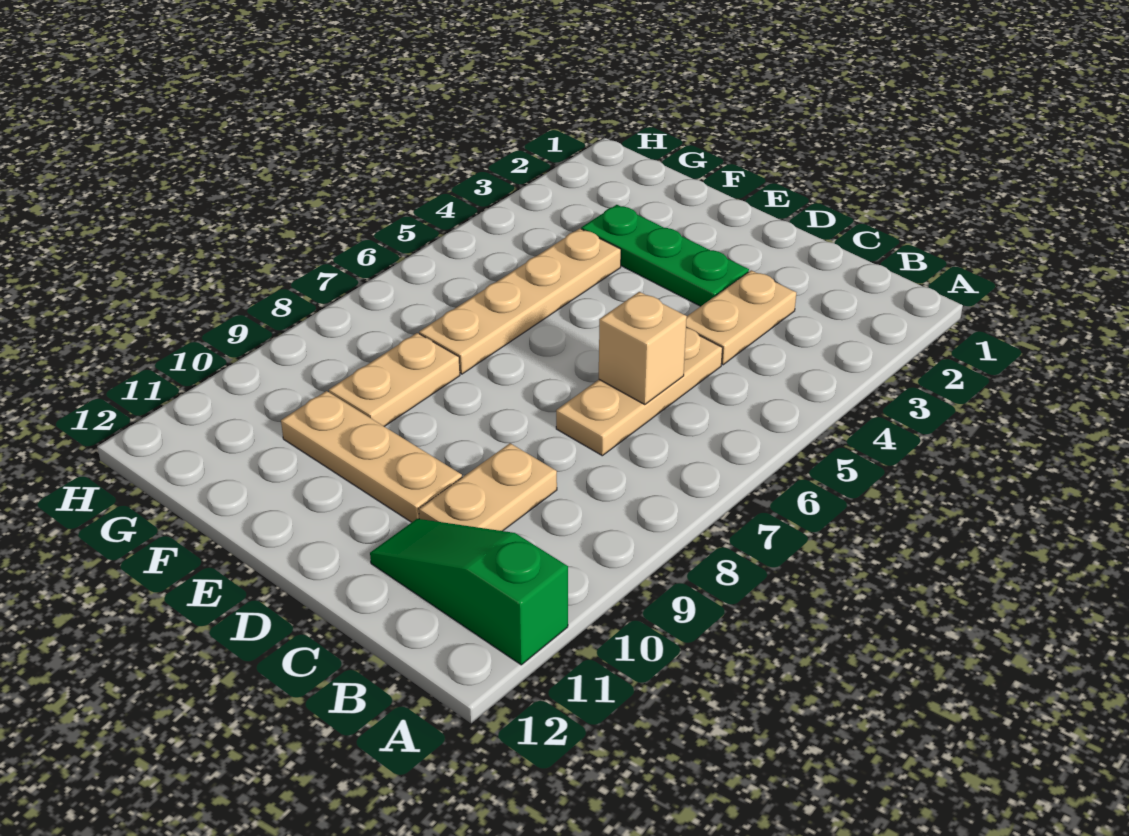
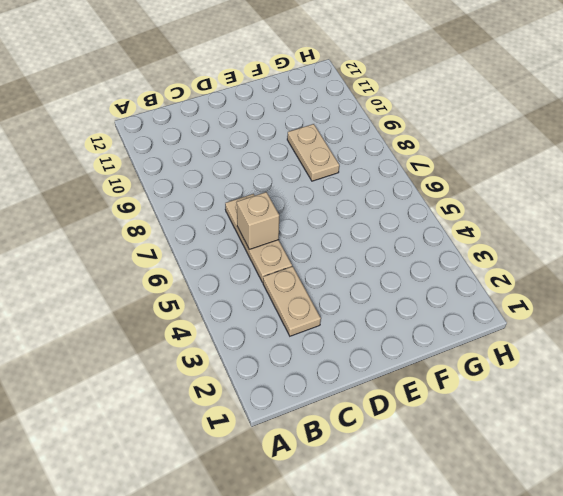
none -> green 1x3 slope [370,519,568,665]
none -> tan 1x2 plate [419,443,557,531]

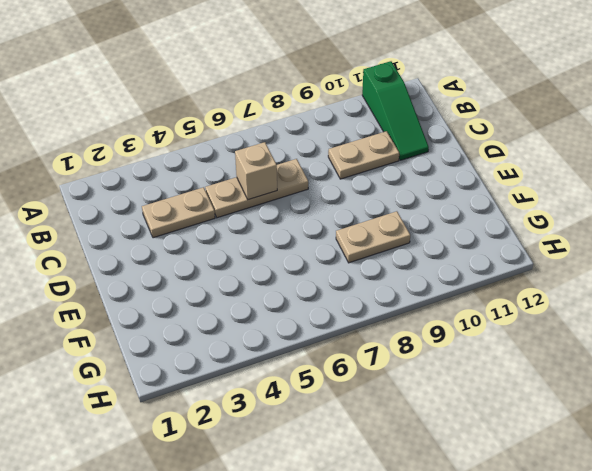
none -> green 1x3 plate [581,205,749,306]
none -> tan 1x3 plate [281,391,462,522]

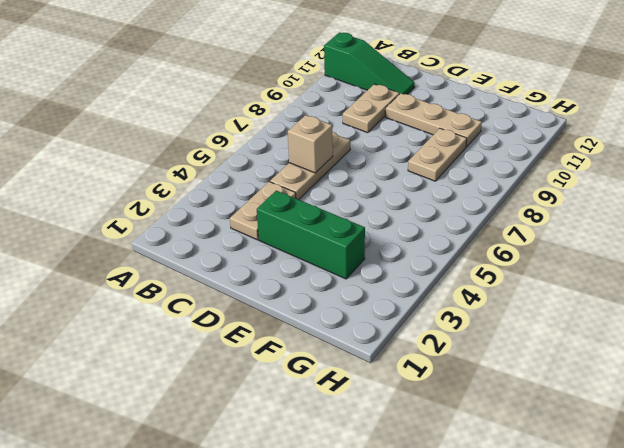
green 1x3 brick [257,191,365,279] -> green 1x3 plate [581,205,749,306]
none -> tan 1x4 plate [419,228,621,374]

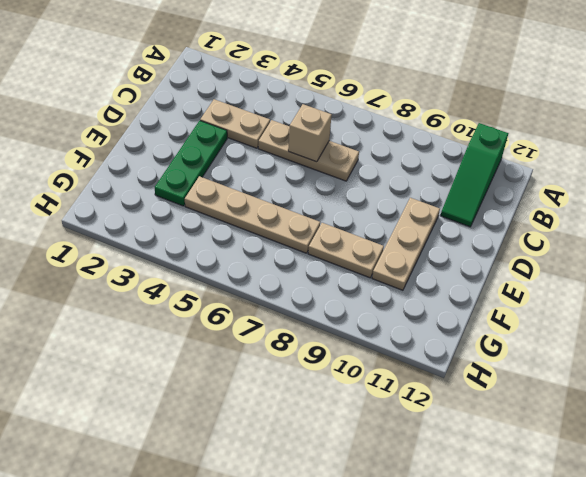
none -> tan 1x2 plate [419,443,557,531]

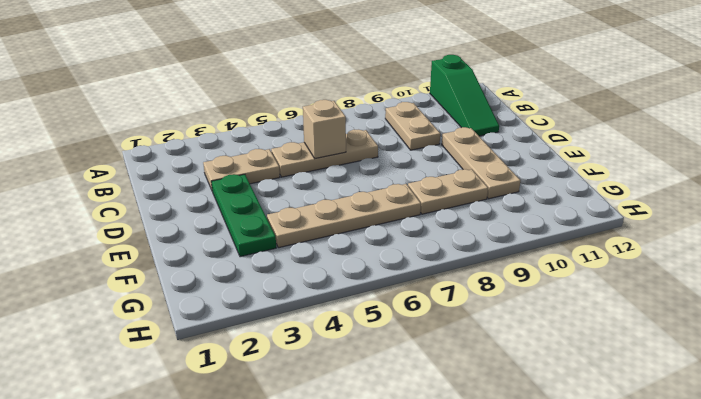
tan 1x2 plate [385,102,440,150] -> tan 1x2 plate turned to [419,443,557,531]

